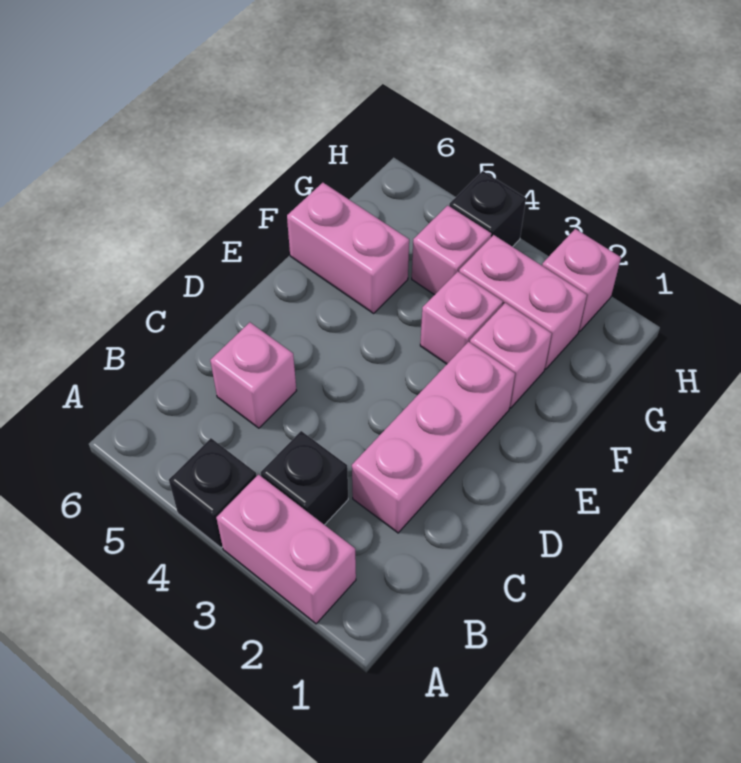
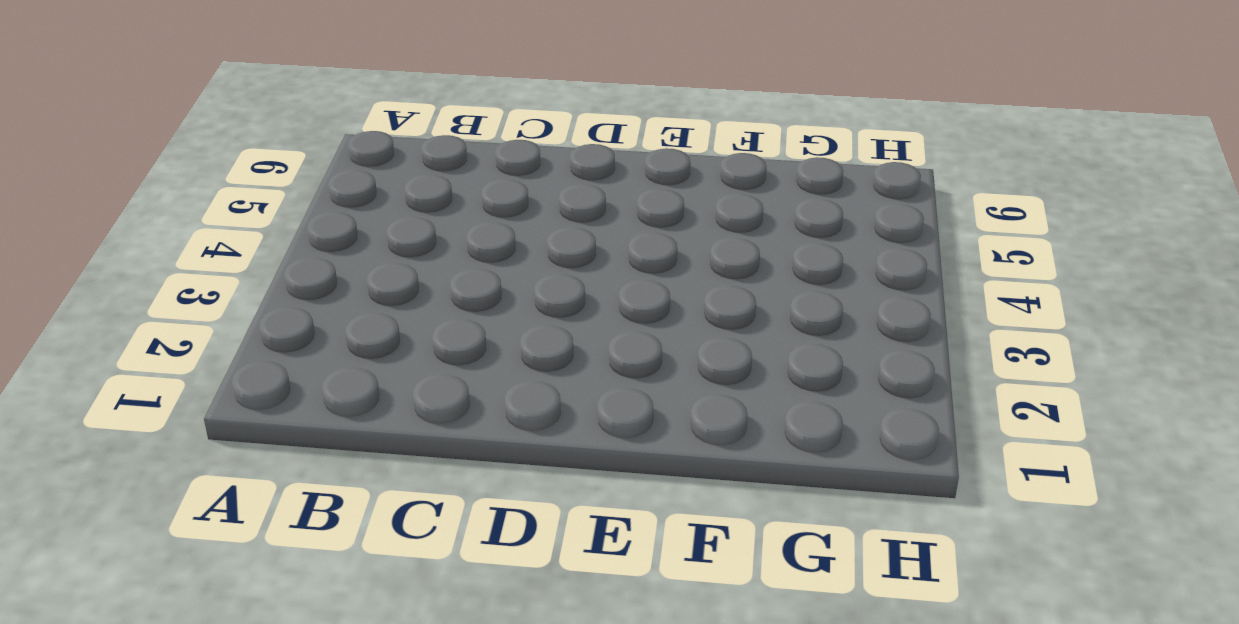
none -> pink 1x2 brick [216,475,356,624]
none -> black 1x1 brick [169,438,257,548]
none -> black 1x1 brick [261,431,348,525]

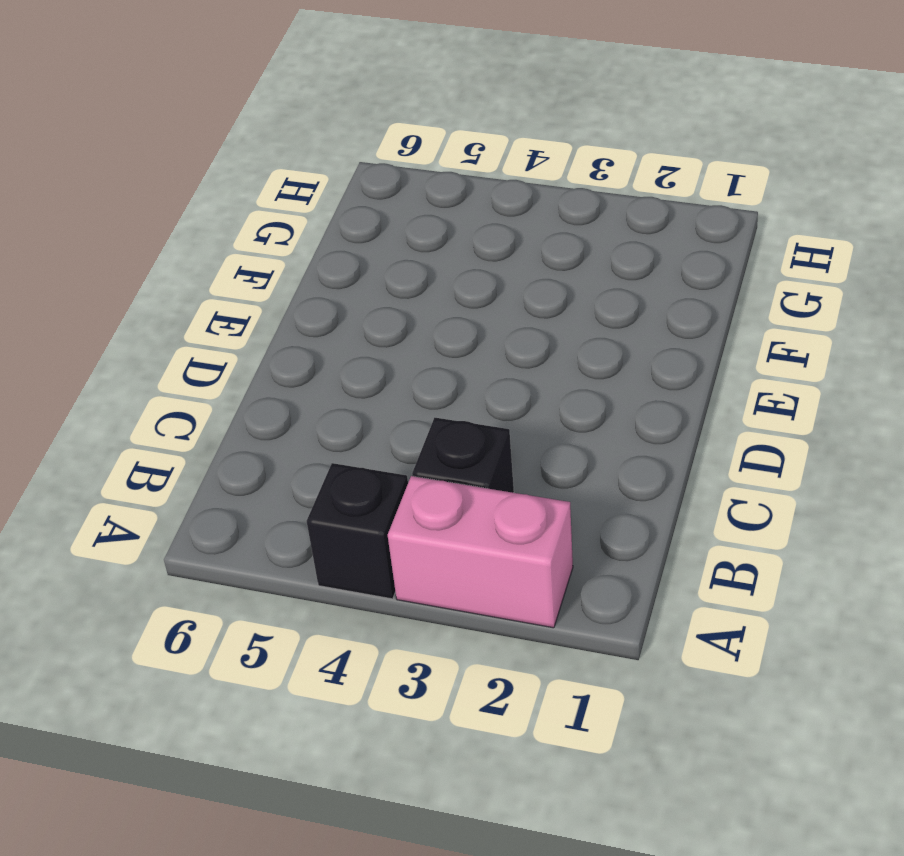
none -> pink 1x3 brick [352,342,515,533]
none -> pink 1x1 brick [210,322,297,428]
none -> pink 1x1 brick [470,303,552,408]

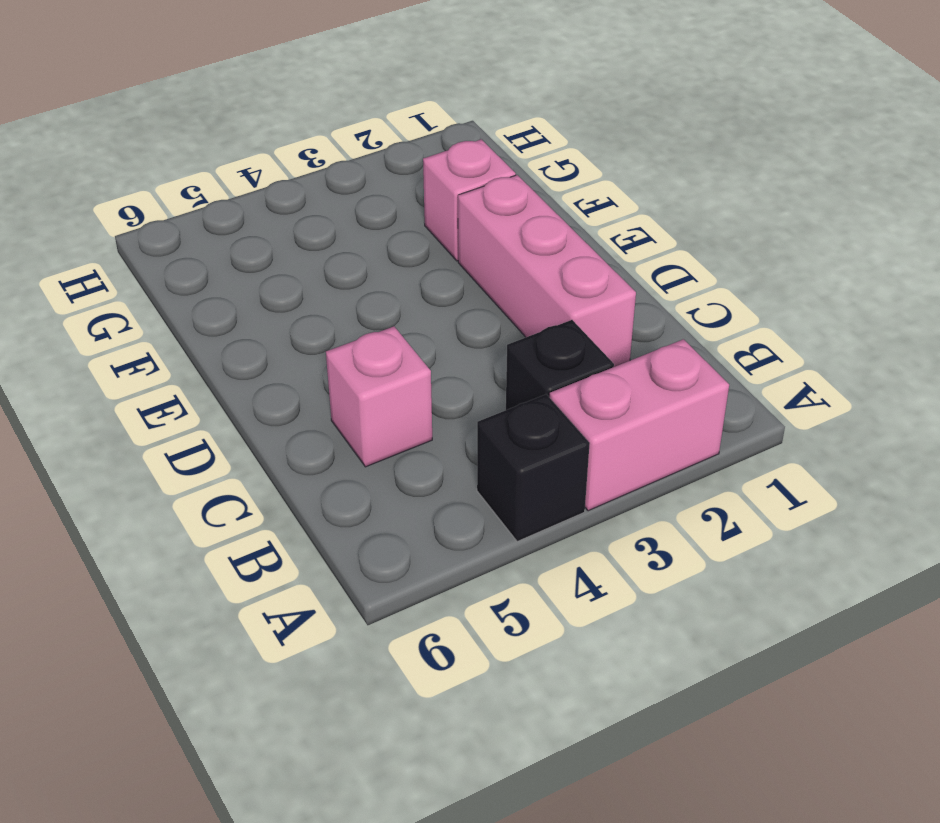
none -> pink 1x1 brick [420,271,503,364]
none -> pink 1x2 brick [287,183,409,313]
none -> pink 1x2 brick [459,235,587,369]

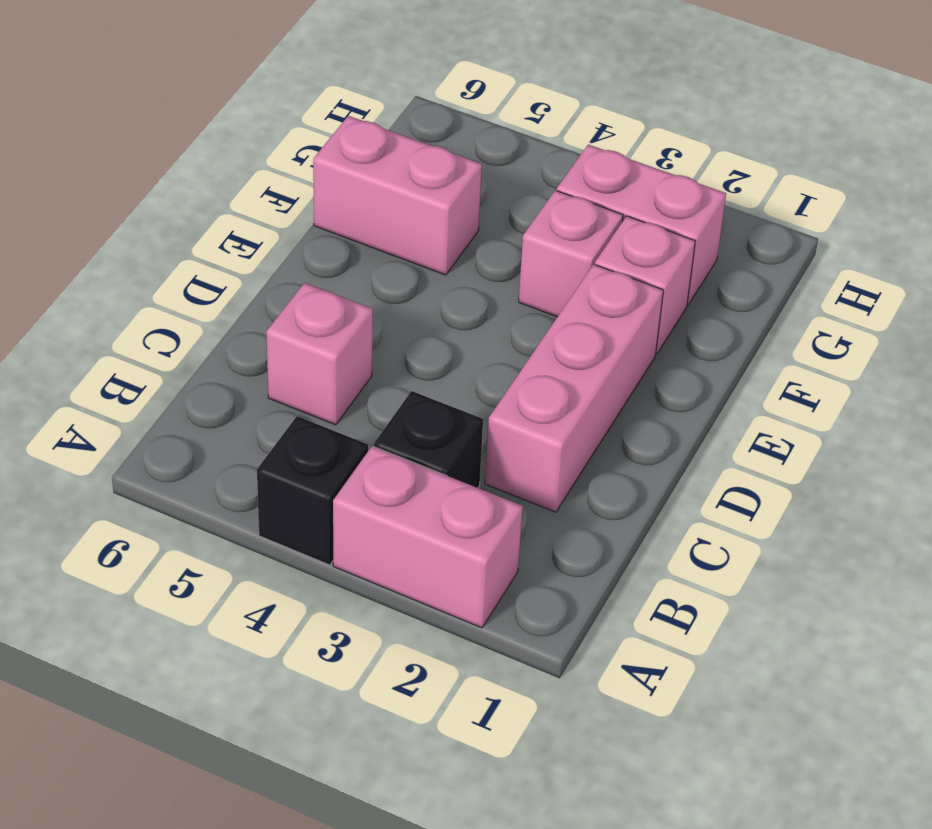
none -> pink 1x1 brick [412,205,491,295]
none -> pink 1x1 brick [542,229,621,332]
none -> black 1x1 brick [449,171,526,247]

